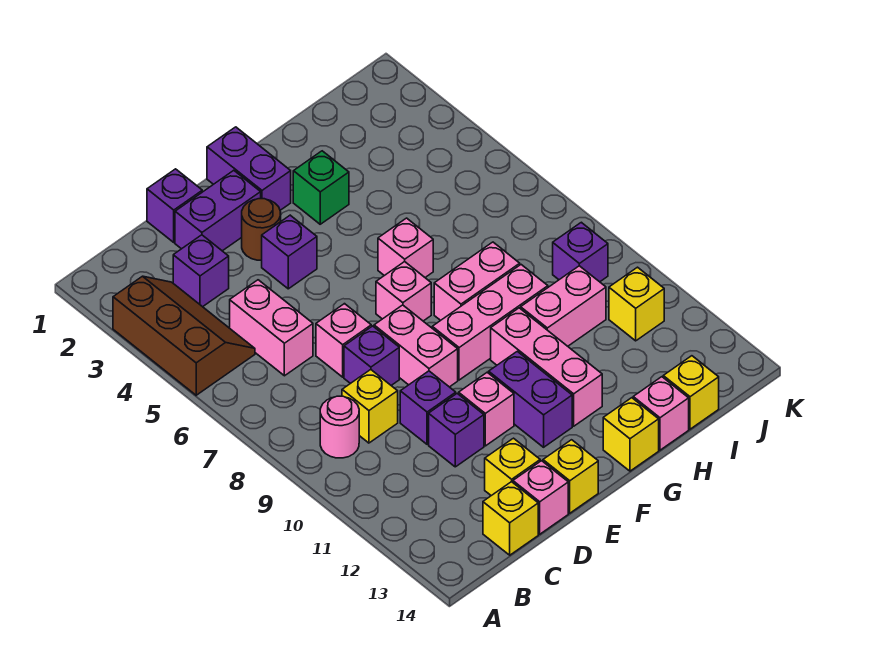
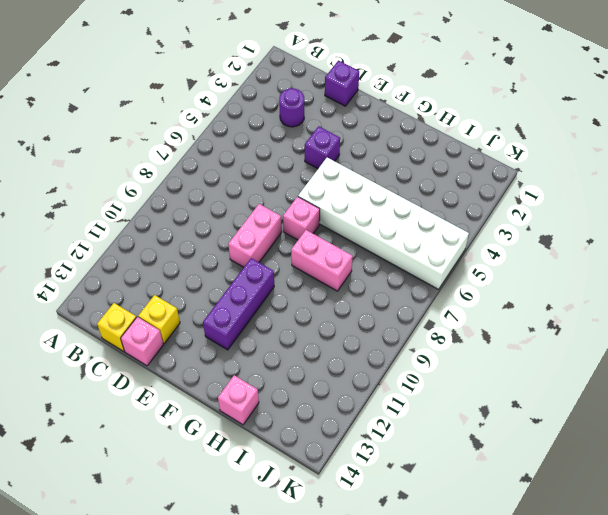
purple 1x1 round brick [279,88,304,127] -> purple 1x1 brick [173,235,229,307]
white 2x6 brick [298,158,469,289] -> pink 1x1 brick [378,218,433,277]
purple 1x3 brick [203,258,274,350] -> purple 1x2 brick [489,351,572,447]
none -> brown 2x3 slope [113,276,255,395]
none -> pink 1x1 round brick [320,396,359,458]
none -> pink 1x2 brick [230,280,313,376]
none -> yellow 1x1 brick [342,370,398,443]

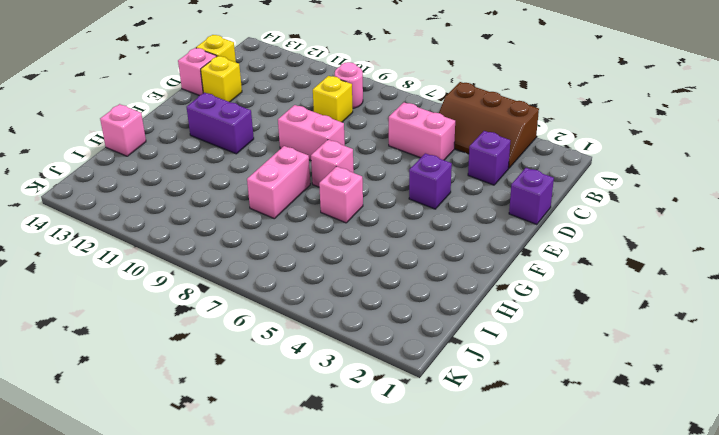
none -> purple 1x2 brick [175,170,261,251]
none -> pink 1x1 brick [316,304,371,377]
none -> purple 1x1 brick [344,326,399,385]
none -> purple 1x1 brick [400,371,456,444]

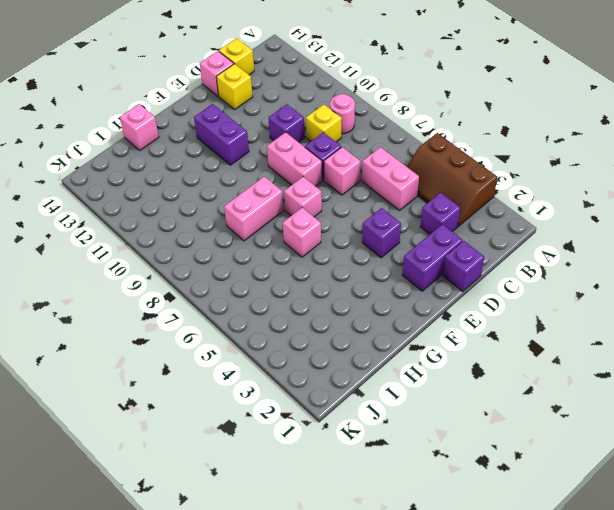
none -> purple 1x1 brick [429,394,484,467]
none -> brown 1x1 round brick [242,199,281,260]
none -> pink 1x1 brick [459,372,514,446]
none -> yellow 1x1 brick [543,440,598,513]

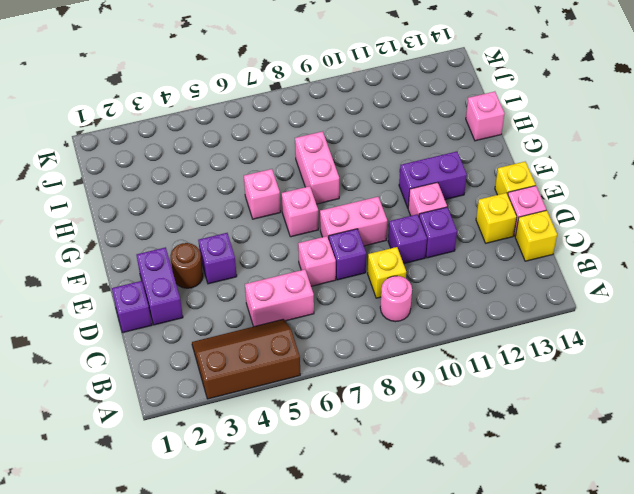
none -> purple 1x1 brick [173,235,229,307]
none -> purple 1x2 brick [207,127,291,210]
none -> pink 1x3 brick [432,265,548,380]
none -> green 1x1 brick [293,151,349,224]

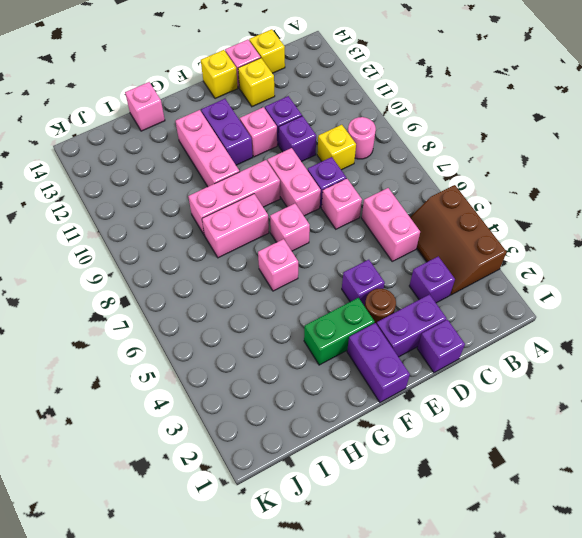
green 1x2 brick [304,298,375,365] -> green 1x1 brick [293,151,349,224]
none -> yellow 1x1 brick [603,398,659,471]
none -> pink 1x2 brick [521,266,606,346]
none -> yellow 1x1 brick [663,356,719,429]
none -> purple 1x1 brick [553,222,608,282]

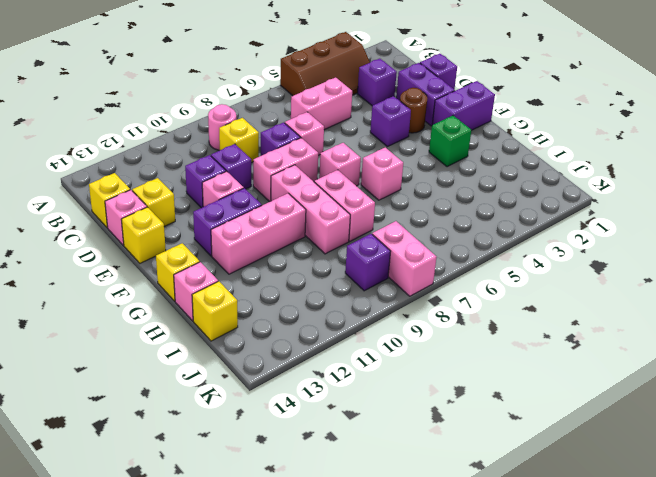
pink 1x2 brick [372,221,436,296] -> pink 1x2 brick moved to [521,266,606,346]
none -> yellow 1x1 brick [609,267,664,341]

